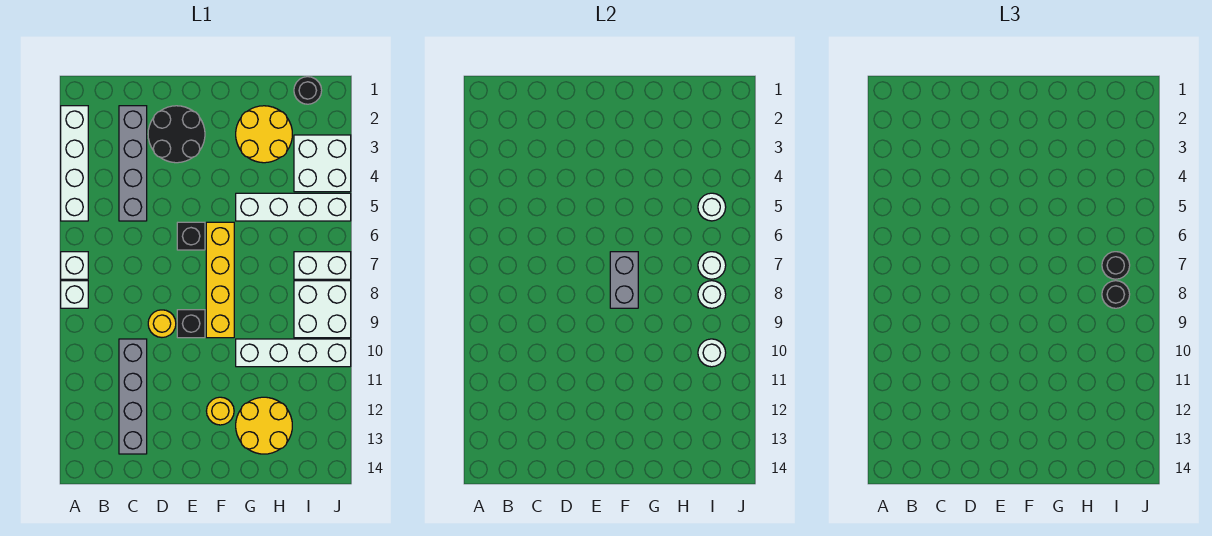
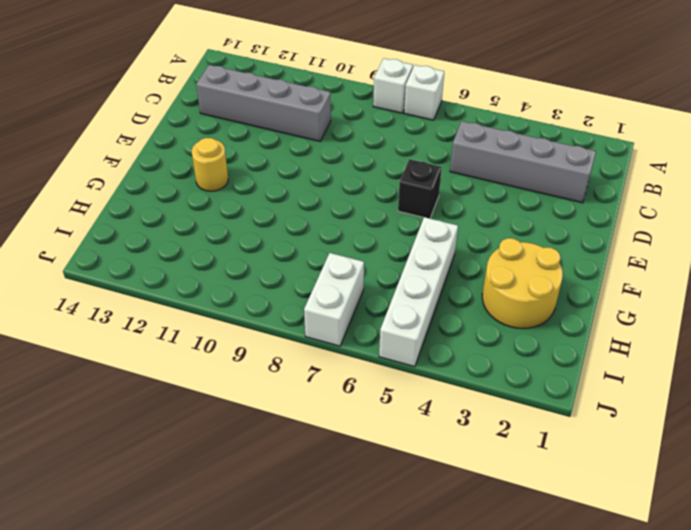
none -> white 1x4 brick [61,106,88,221]
none -> black 2x2 round brick [148,106,205,163]
none -> yellow 1x1 round brick [148,310,176,337]

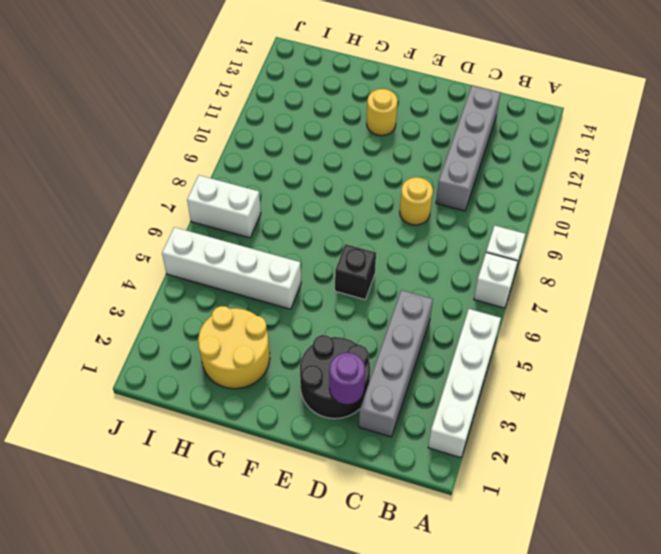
purple 1x1 round brick [329,353,365,404] -> none
none -> black 1x1 brick [177,310,205,338]
none -> yellow 1x4 brick [206,222,234,338]
none -> white 1x4 brick [236,339,351,367]

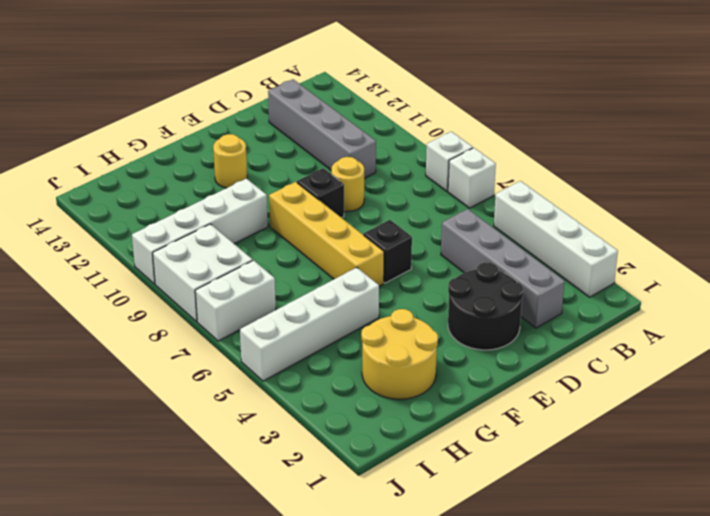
none -> yellow 2x2 round brick [236,397,292,454]
none -> black 1x1 round brick [294,77,322,104]
none -> white 2x2 brick [294,135,351,192]

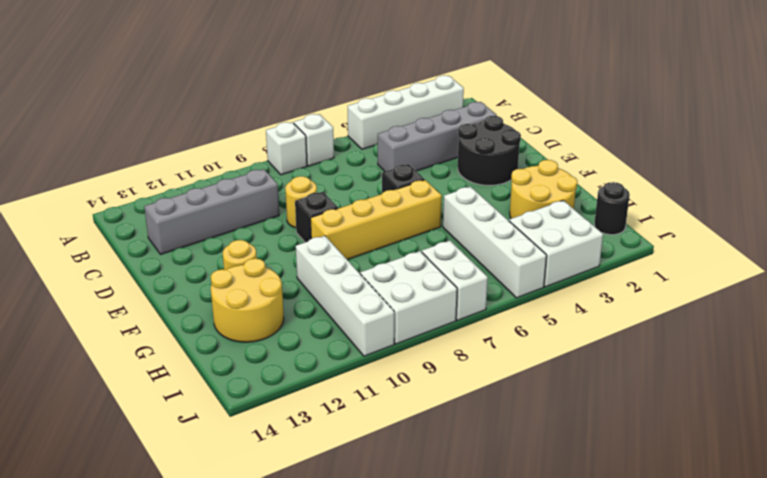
none -> grey 1x2 brick [610,252,638,308]
none -> white 1x1 round brick [698,193,726,221]
none -> white 1x1 round brick [698,252,726,279]

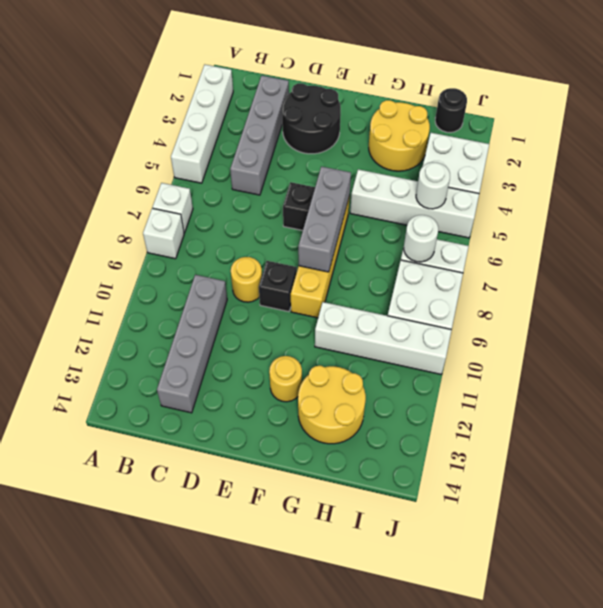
grey 1x3 brick [298,166,351,272] -> grey 1x2 brick [610,252,638,308]
none -> white 1x1 round brick [698,281,726,308]
none -> white 1x1 round brick [698,339,726,367]
none -> black 1x1 round brick [1102,252,1130,279]

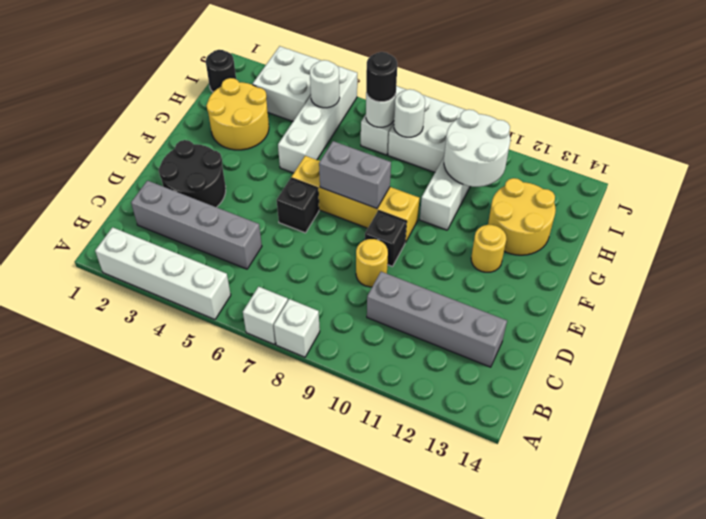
white 2x2 round brick [444,110,510,187] -> white 1x1 round brick [698,339,726,367]
none -> black 1x1 round brick [1102,281,1130,308]

